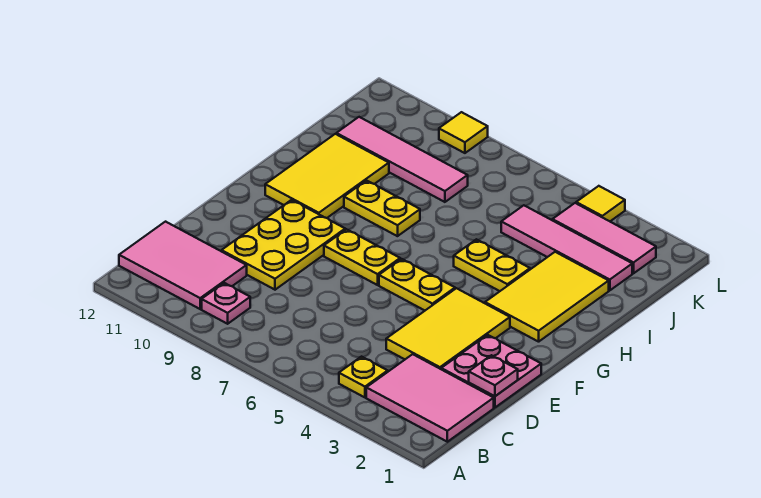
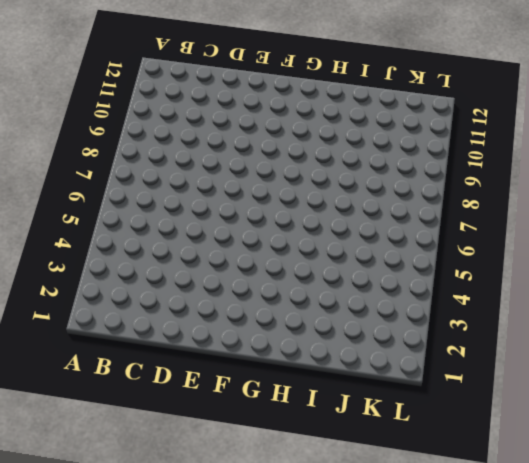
none -> pink 2x3 tile [366,354,494,442]
none -> yellow 1x1 plate [339,357,388,397]
none -> pink 1x1 plate [202,283,250,324]

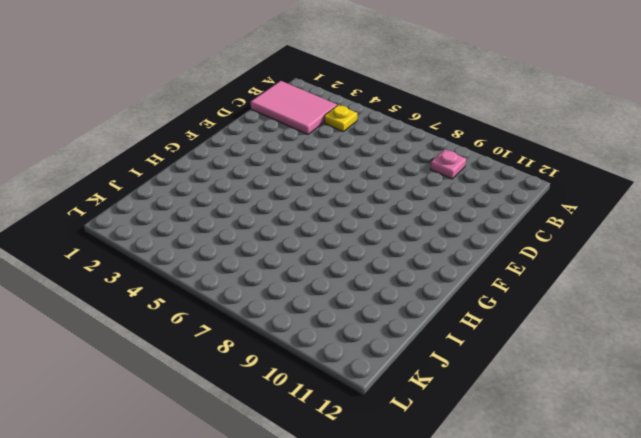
none -> pink 2x3 tile [119,222,247,309]
none -> pink 2x2 plate [441,335,541,408]
none -> yellow 2x3 tile [386,288,510,369]

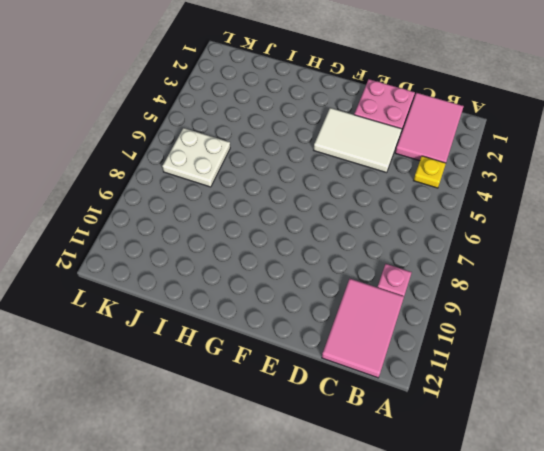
white 2x3 tile [314,108,402,173] -> yellow 2x3 tile [386,288,510,369]
white 2x2 plate [162,128,230,187] -> none
none -> yellow 2x3 plate [222,200,345,290]
none -> yellow 1x2 plate [379,259,455,310]
none -> yellow 1x2 plate [324,229,400,285]

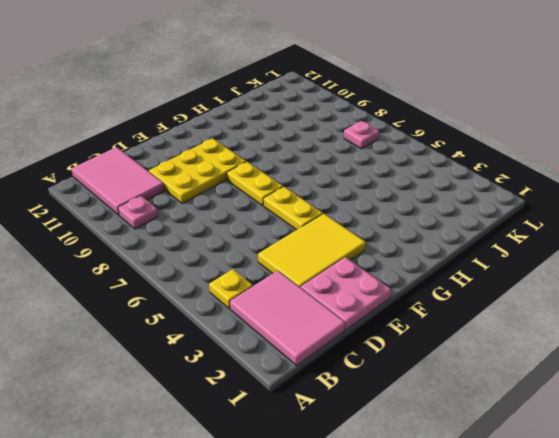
pink 1x1 plate [344,121,379,149] -> pink 1x1 plate moved to [469,355,518,396]
none -> yellow 2x3 tile [485,252,609,342]
none -> yellow 2x3 tile [265,134,389,218]
none -> yellow 1x2 plate [454,239,530,291]

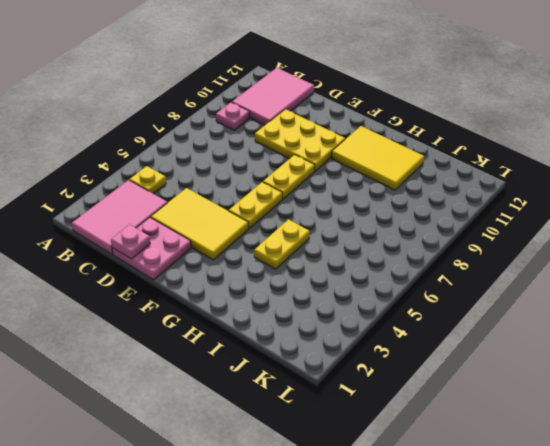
none -> yellow 2x3 tile [485,252,609,342]
none -> yellow 1x2 plate [344,181,420,236]
none -> pink 1x4 tile [501,205,632,291]

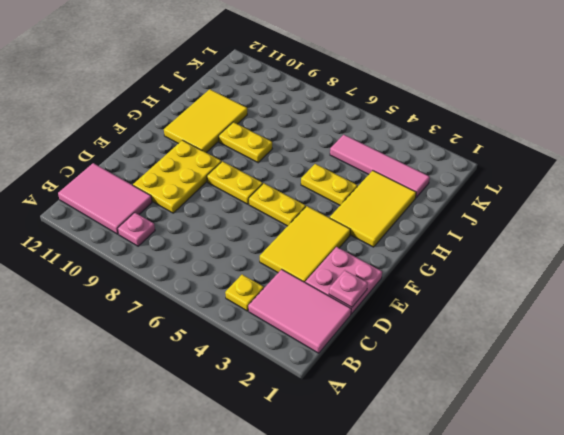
none -> pink 1x4 tile [336,117,468,202]
none -> pink 1x3 tile [552,203,656,273]
none -> yellow 1x1 tile [576,186,625,221]

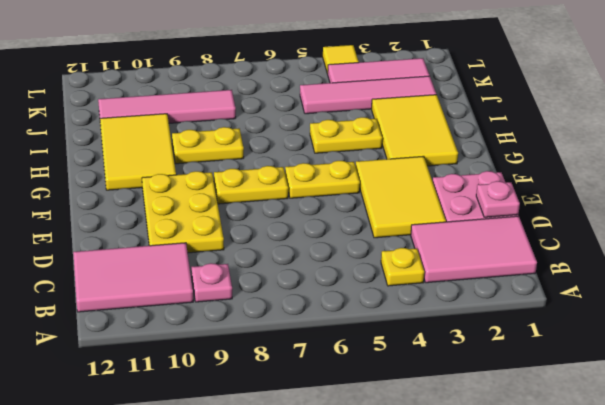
none -> yellow 1x1 tile [439,112,488,153]

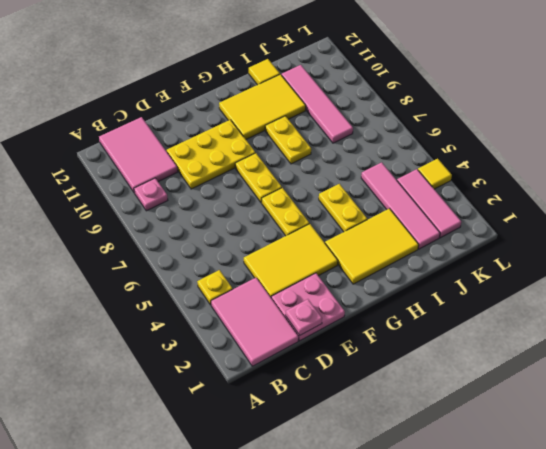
yellow 1x1 tile [249,59,280,85] -> yellow 1x1 tile moved to [439,112,488,153]

